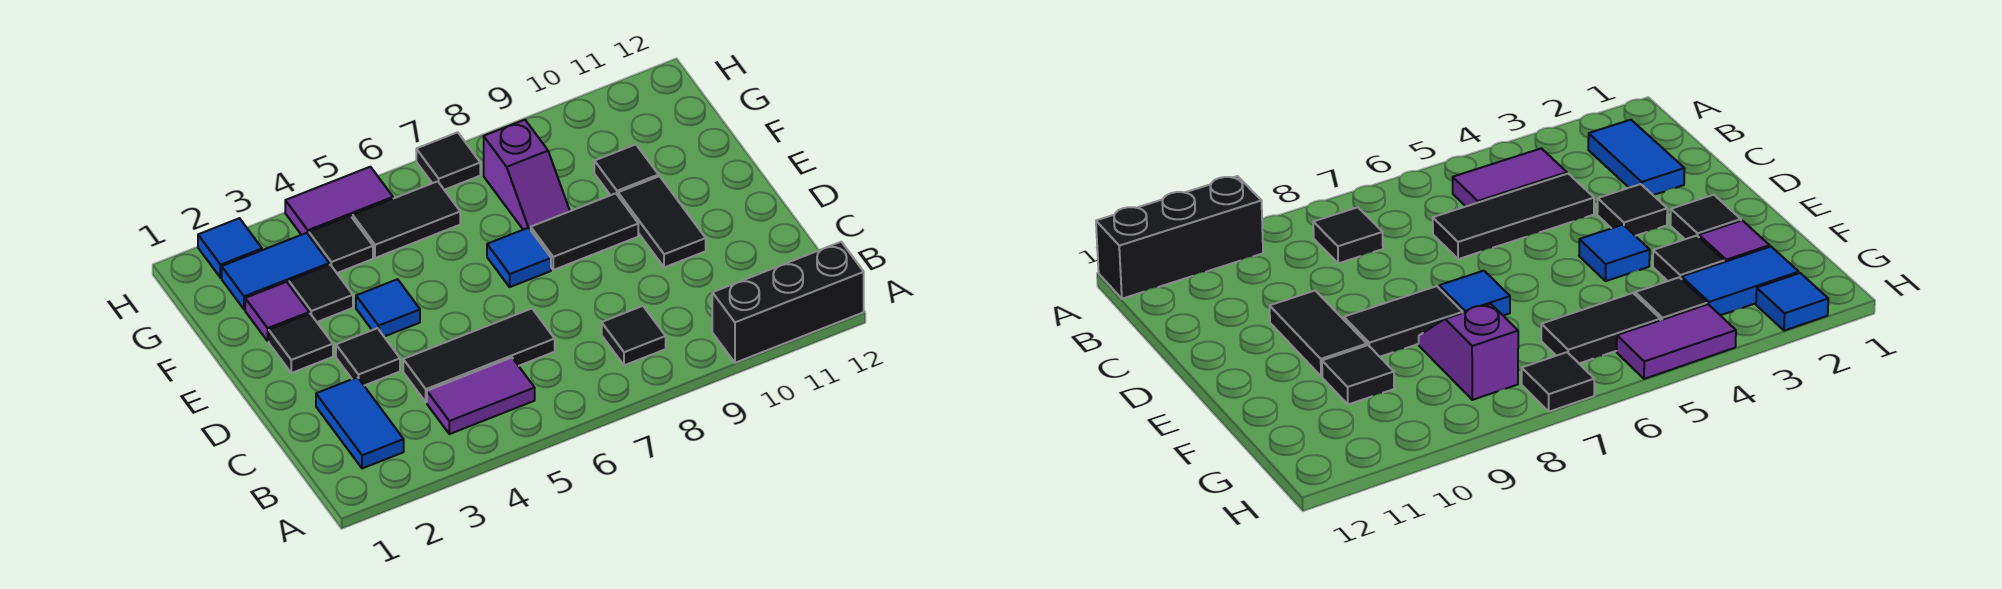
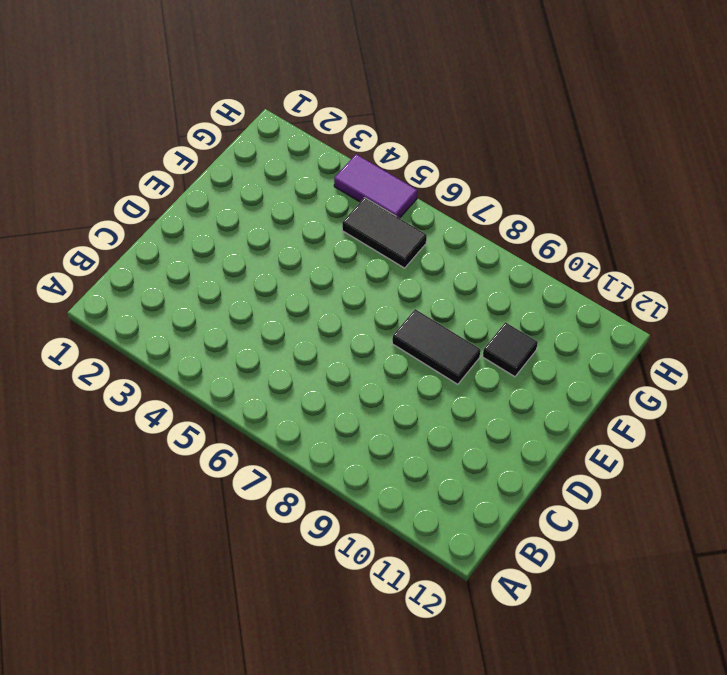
none -> black 1x3 brick [712,242,864,363]
none -> blue 1x2 tile [316,377,404,468]
none -> purple 1x2 tile [427,358,535,434]

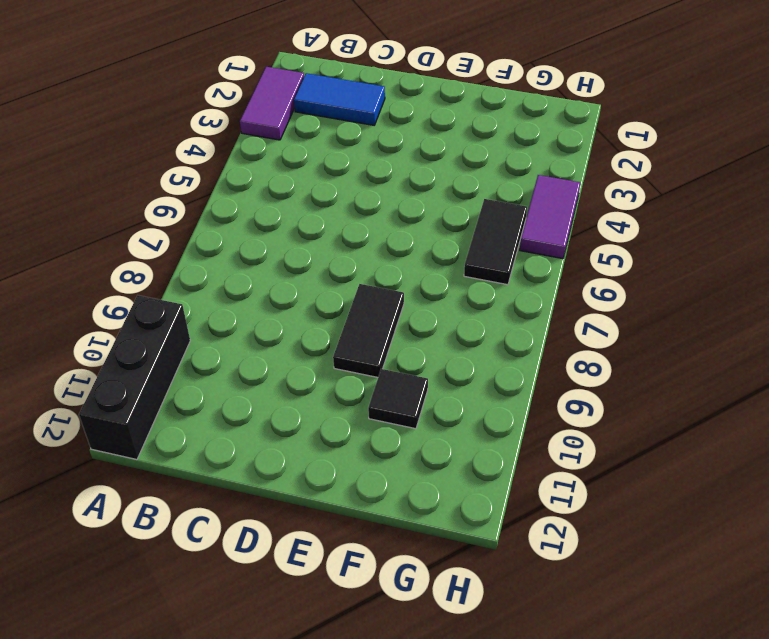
purple 1x2 tile [240,67,304,140] -> purple 1x2 tile moved to [427,358,535,434]
none -> black 1x1 tile [602,306,666,365]
none -> black 1x3 tile [403,309,555,402]
none -> black 1x1 tile [336,328,400,386]

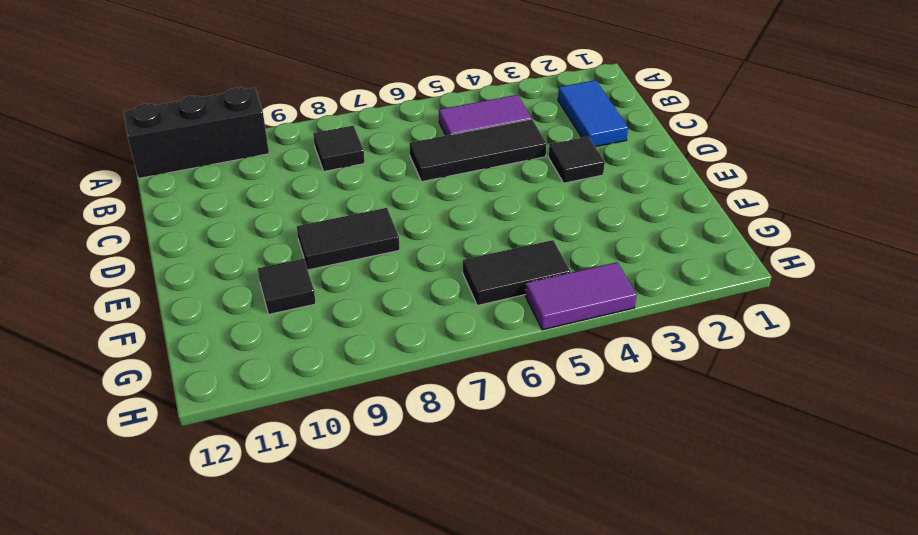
none -> black 1x2 tile [618,176,706,268]
none -> black 1x1 tile [269,314,333,373]
none -> blue 1x1 tile [356,279,420,337]

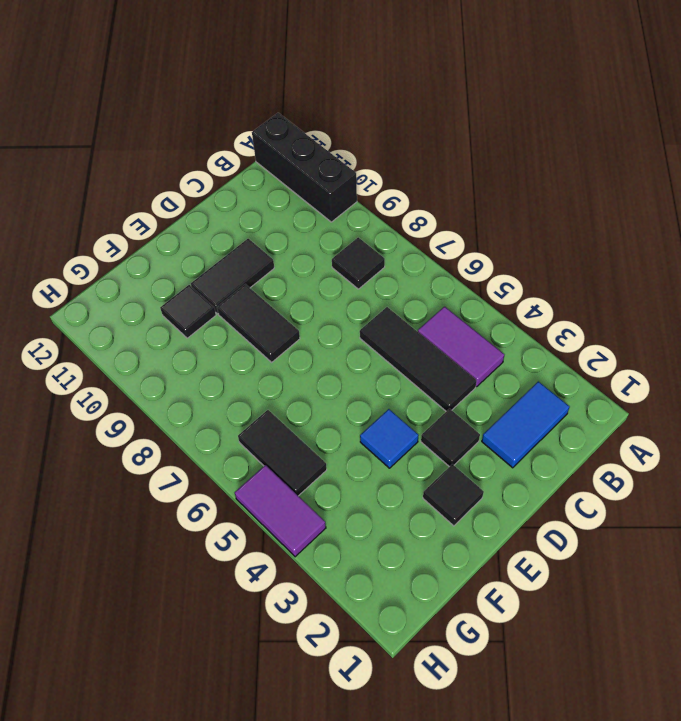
none -> blue 1x1 tile [487,228,551,287]
none -> purple 1x1 tile [245,282,309,341]
none -> black 1x1 tile [289,265,353,322]

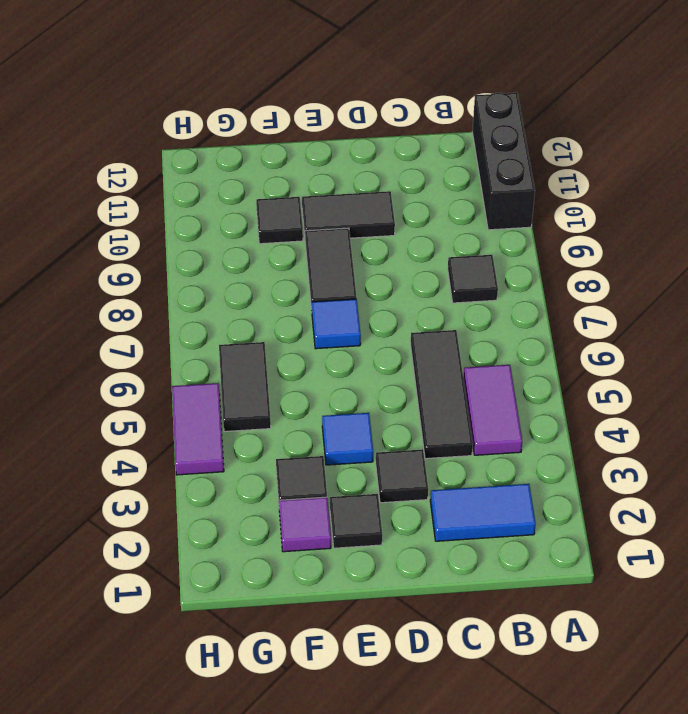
none -> purple 1x2 slope [484,120,570,230]
none -> blue 1x2 tile [222,233,329,310]
none -> black 1x1 tile [309,216,373,273]

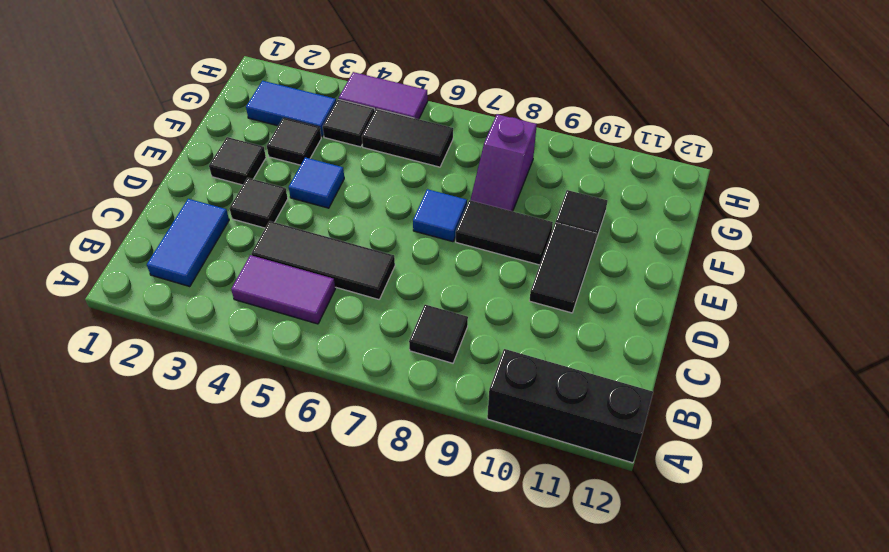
none -> purple 1x1 tile [245,282,309,341]
none -> blue 1x1 tile [198,218,262,278]
none -> black 1x1 tile [416,132,480,190]

